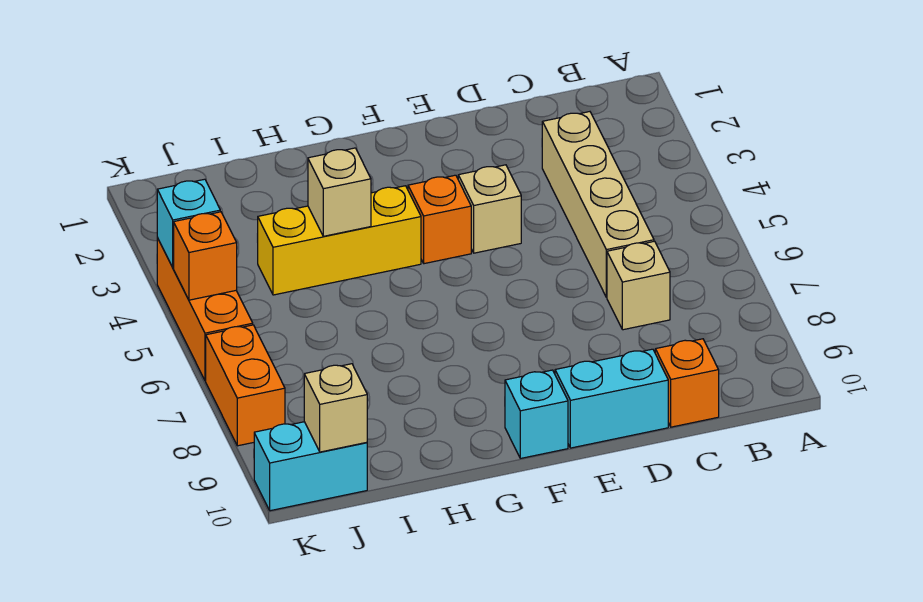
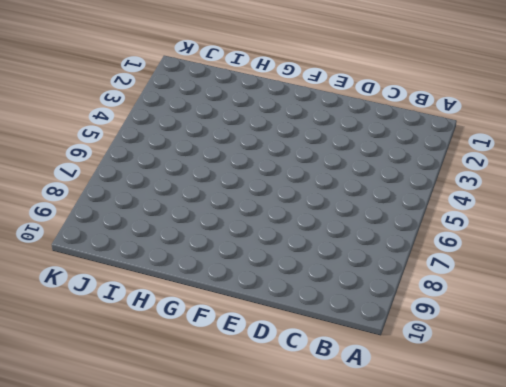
none -> tan 1x4 brick [542,112,654,297]
none -> tan 1x1 brick [607,241,670,330]
none -> orange 1x1 brick [655,339,719,427]

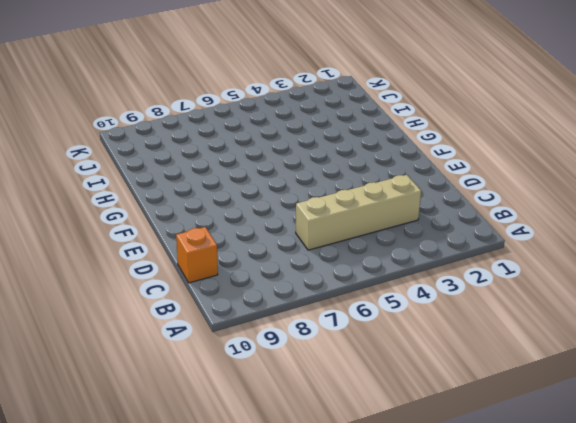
none -> tan 1x1 brick [607,241,670,330]
none -> cyan 1x2 brick [555,349,668,448]
none -> tan 1x1 brick [458,165,521,253]

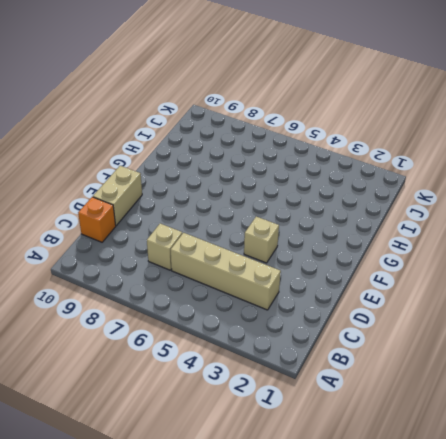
tan 1x2 brick [93,166,142,226] -> cyan 1x2 brick [555,349,668,448]
none -> orange 1x1 brick [408,175,471,264]
none -> cyan 1x1 brick [505,370,568,458]
none -> yellow 1x3 brick [257,186,421,295]

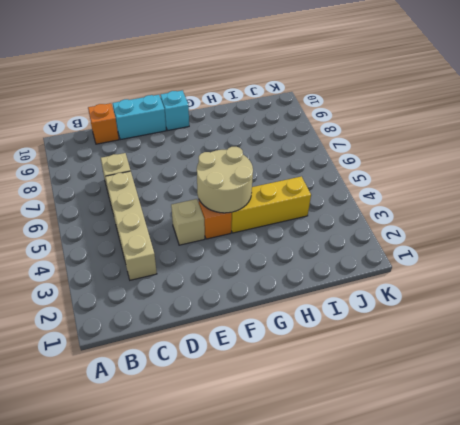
tan 2x2 round brick [197,147,253,213] -> none
none -> cyan 1x2 brick [254,422,367,511]
none -> orange 1x3 brick [157,238,253,381]
none -> orange 1x2 brick [206,325,285,446]

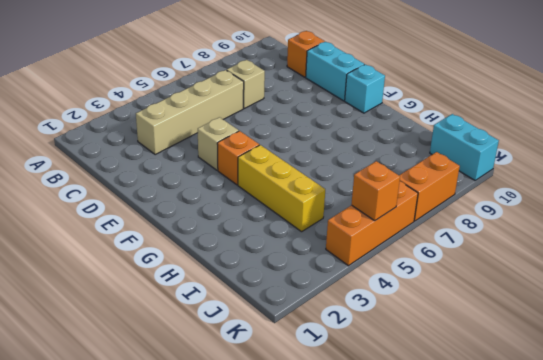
none -> tan 1x1 brick [308,148,371,236]
none -> tan 1x1 brick [304,364,367,452]
none -> cyan 1x1 brick [157,179,220,268]

